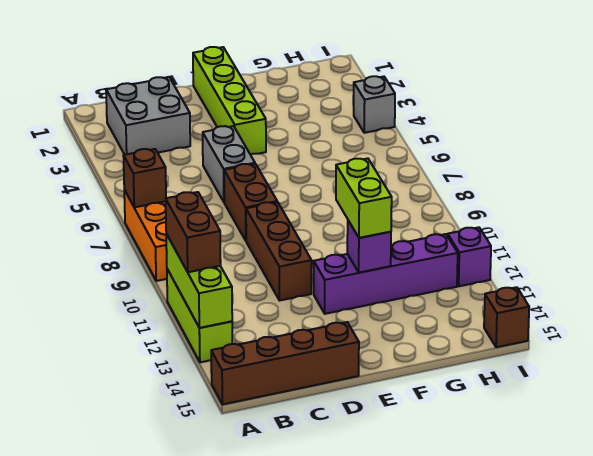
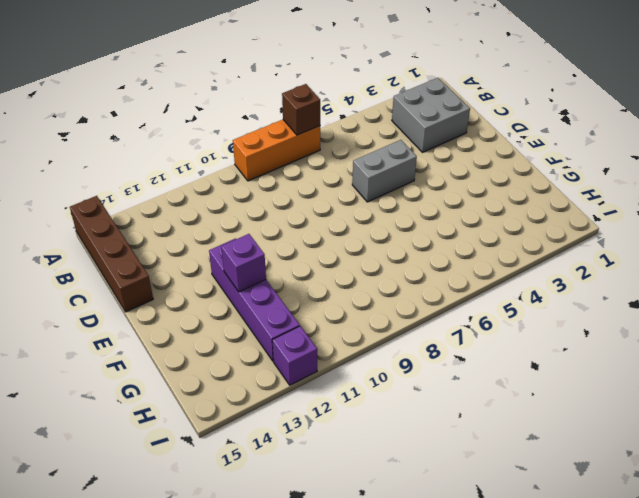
none -> lime 1x3 brick [167,269,232,362]
none -> brown 1x2 brick [224,164,277,240]
none -> brown 1x3 brick [246,202,312,301]

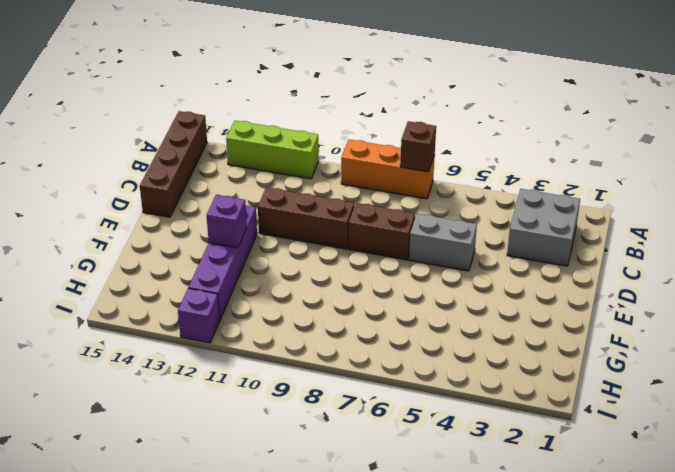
none -> lime 1x4 brick [193,47,266,155]
none -> grey 1x1 brick [354,76,395,133]
none -> brown 1x1 brick [484,287,529,347]

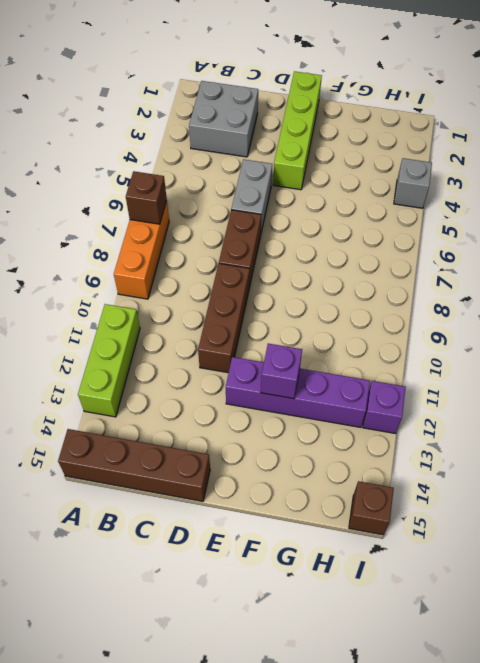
none -> lime 1x3 brick [166,234,232,328]
none -> brown 1x2 brick [166,192,221,272]
none -> lime 1x2 brick [336,158,392,238]

